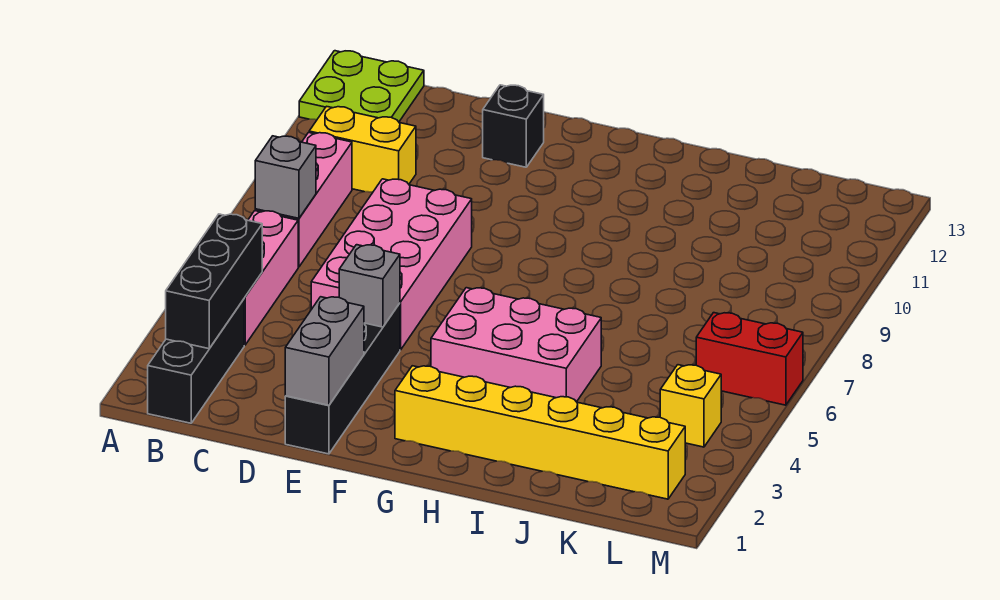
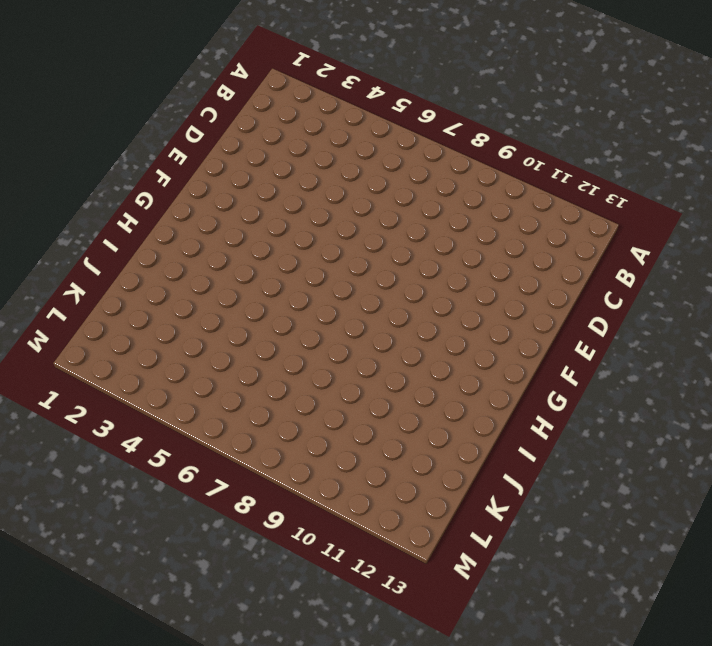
none -> lime 2x2 plate [299,51,424,122]
none -> black 1x3 brick [148,299,244,423]
none -> pink 1x3 brick [244,211,298,345]

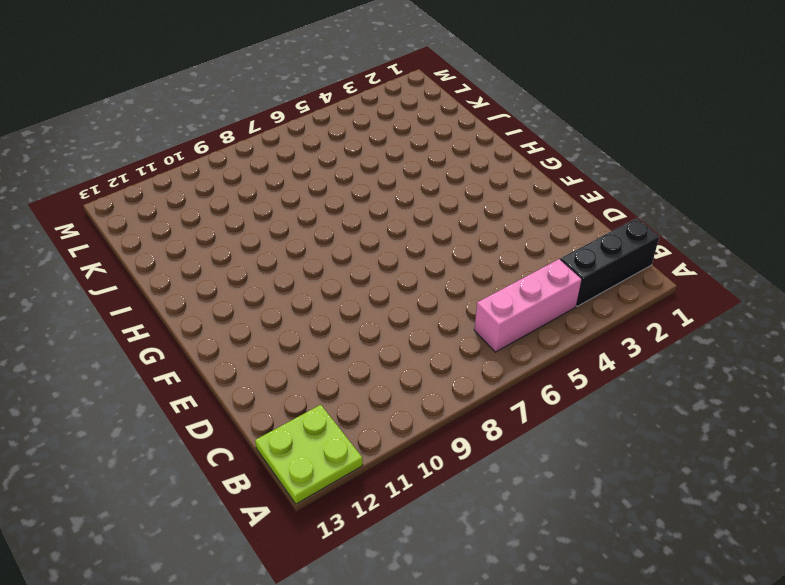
none -> pink 1x3 brick [255,133,352,267]
none -> yellow 1x2 brick [309,106,416,192]
none -> pink 2x4 brick [311,179,472,350]

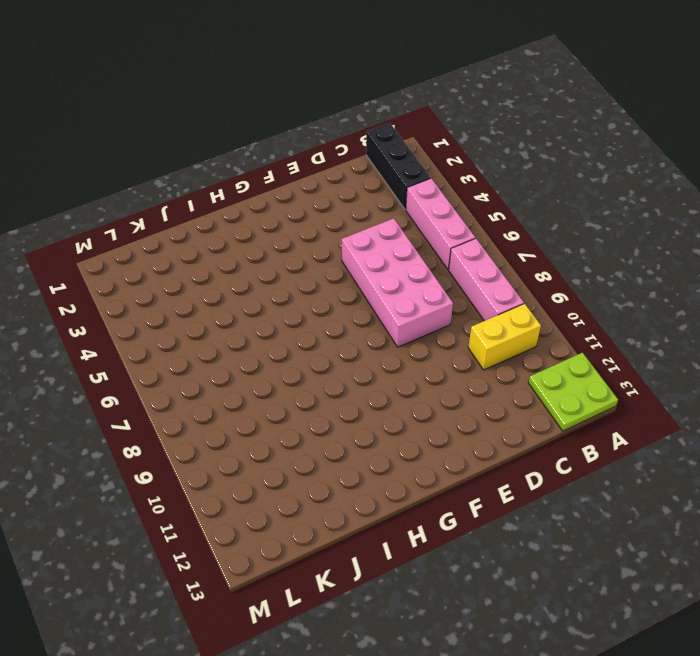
none -> black 1x4 brick [285,303,400,454]
none -> black 1x1 brick [483,85,544,167]
none -> yellow 1x6 brick [395,366,685,499]

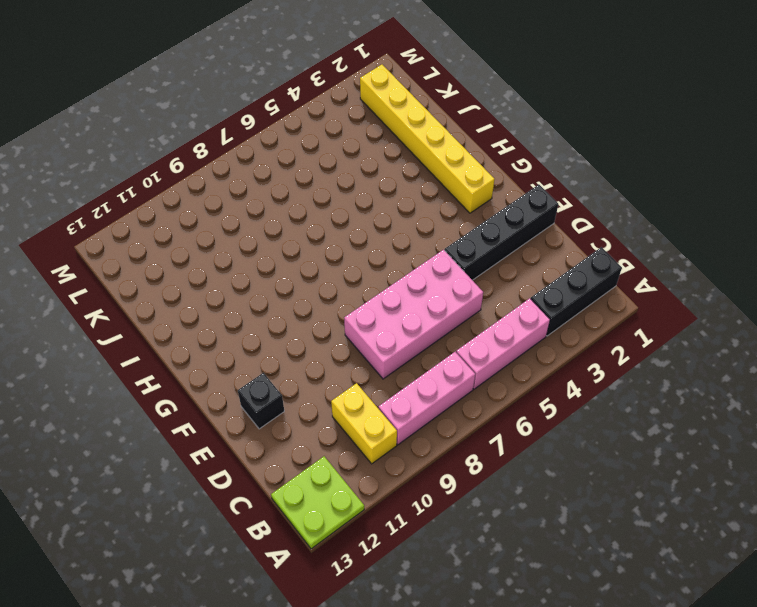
none -> pink 2x3 brick [431,288,601,402]
none -> yellow 1x1 brick [660,365,721,447]
none -> red 1x2 brick [696,313,803,405]

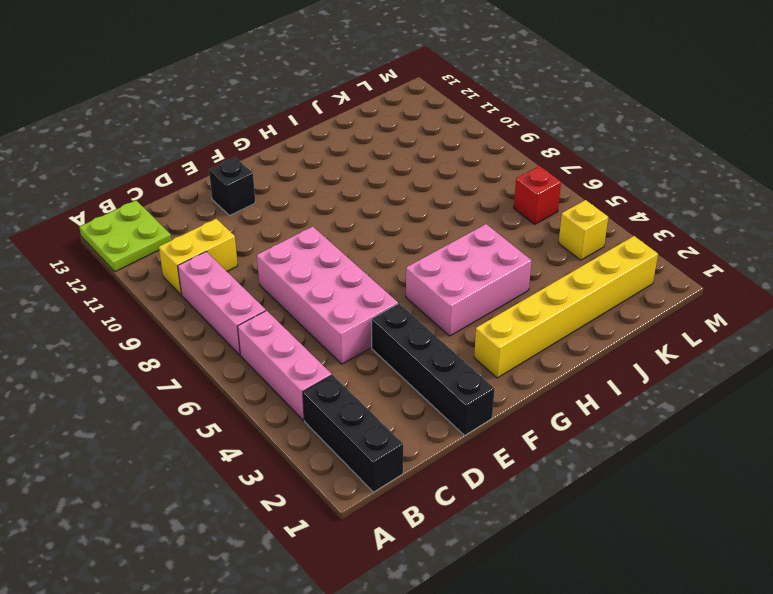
red 1x1 brick [514,166,561,224] -> red 1x2 brick [696,313,803,405]
none -> black 1x3 brick [166,214,262,349]
none -> grey 1x1 brick [255,136,316,218]
none -> grey 1x2 brick [285,297,364,405]

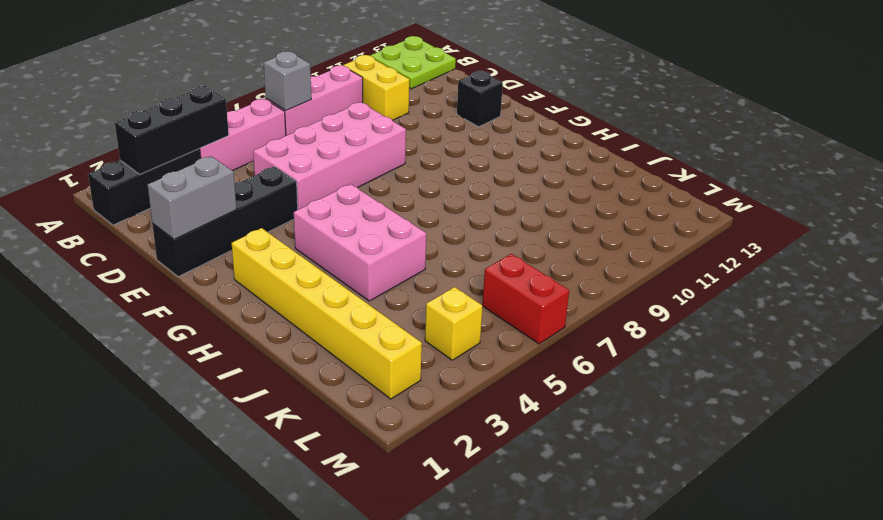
none -> grey 1x1 brick [339,245,400,327]

